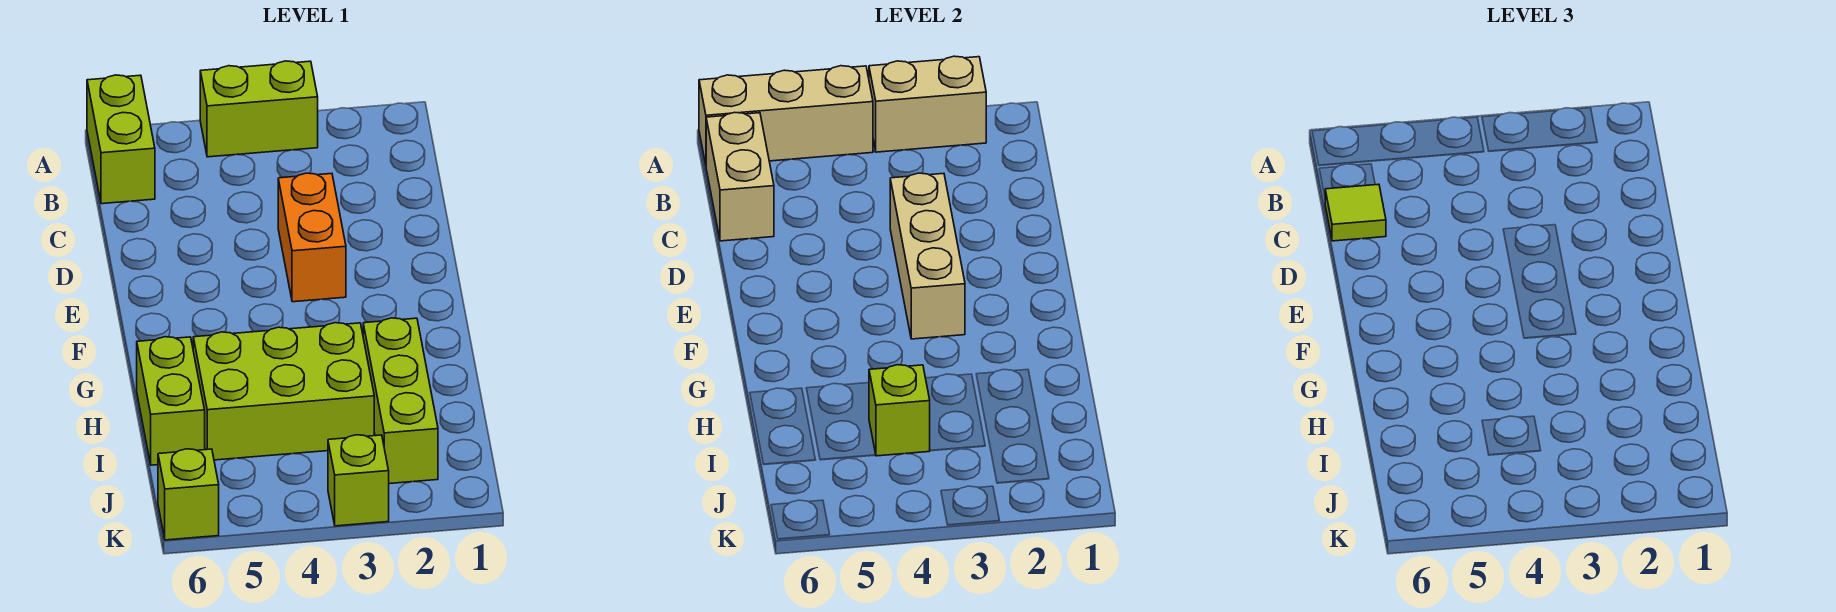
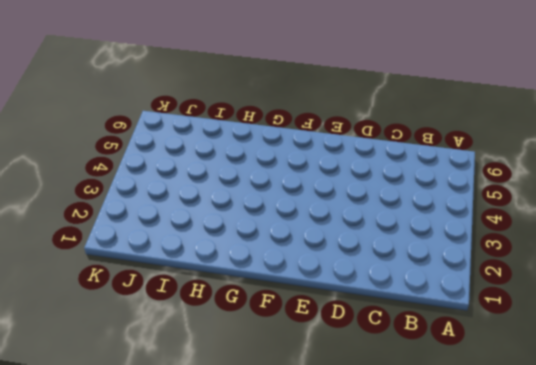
none -> lime 1x2 brick [200,61,318,157]
none -> lime 1x2 brick [87,75,155,204]
none -> orange 1x2 brick [278,173,346,302]

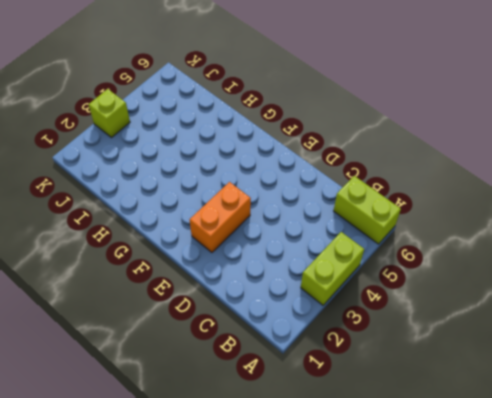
orange 1x2 brick [190,182,251,252] -> orange 1x2 brick turned to [278,173,346,302]
none -> lime 1x3 brick [363,318,438,484]
none -> lime 2x3 brick [193,323,374,460]
none -> lime 1x2 brick [137,337,205,465]

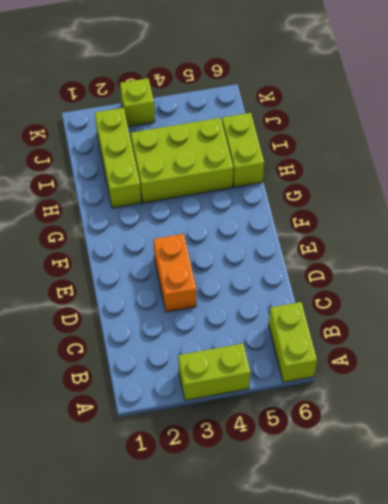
none -> lime 1x1 brick [158,449,219,540]
none -> tan 1x2 brick [869,56,986,152]
none -> tan 1x3 brick [699,66,873,164]

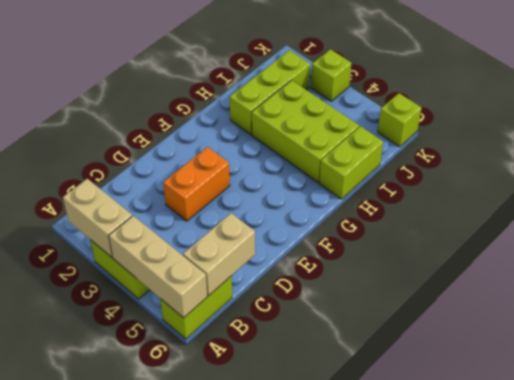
none -> tan 1x3 brick [890,173,965,339]
none -> lime 1x1 brick [869,365,930,456]
none -> lime 1x1 tile [1325,184,1386,241]

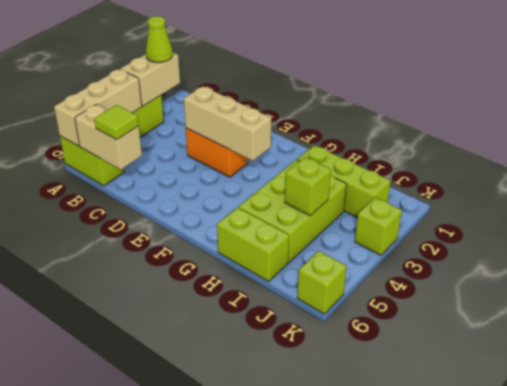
lime 1x1 cone [146,16,173,63] -> none

